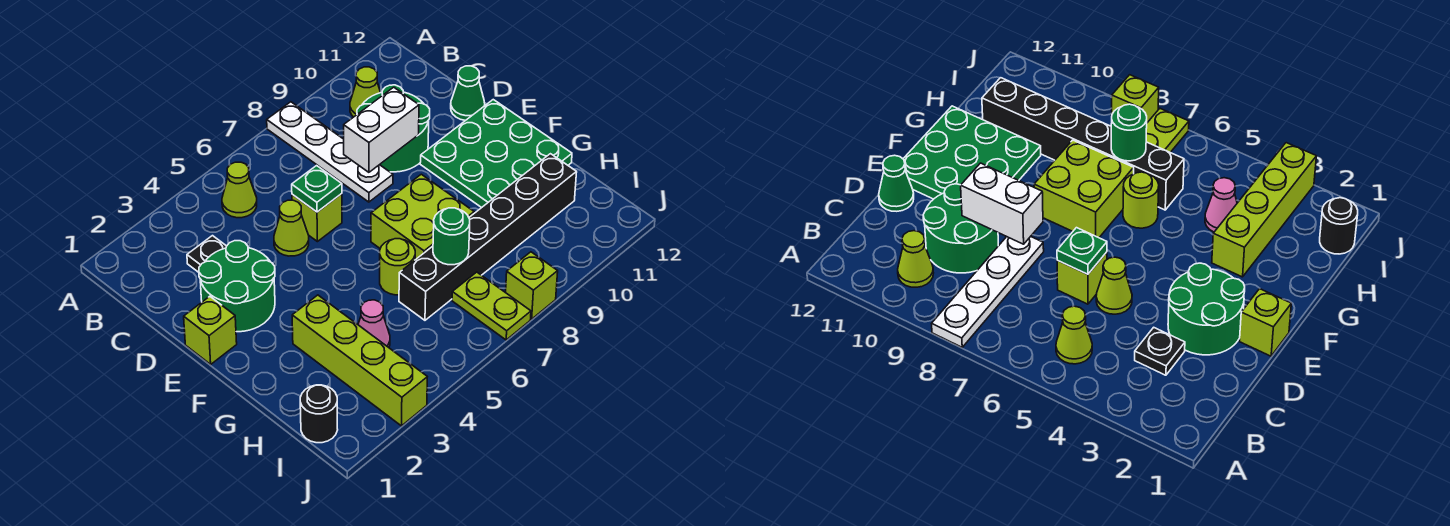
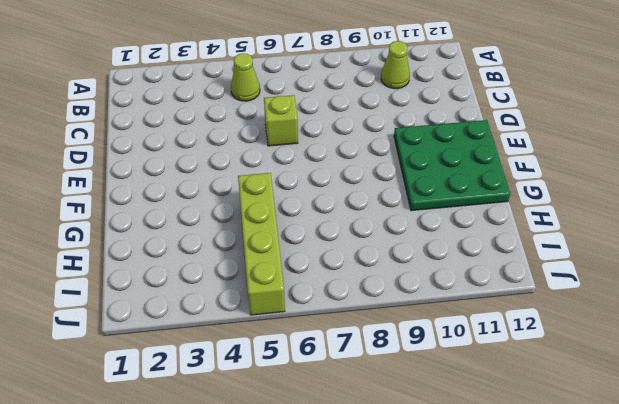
lime 1x4 brick [238,173,285,315] -> lime 1x4 brick moved to [292,295,427,426]
none -> white 1x4 plate [267,102,393,202]
none -> black 1x1 plate [187,236,226,272]
none -> green 2x2 round brick [357,85,430,172]

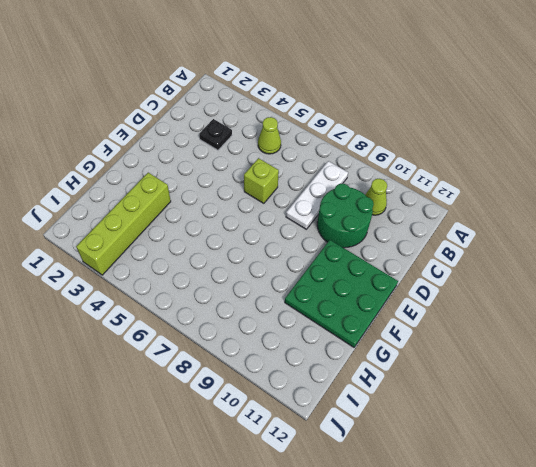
white 1x3 plate [286,161,348,229] -> white 1x4 plate [267,102,393,202]
none -> green 2x2 round brick [199,241,275,332]
none -> lime 1x1 cone [274,200,309,256]
none -> green 1x1 cone [451,66,485,121]

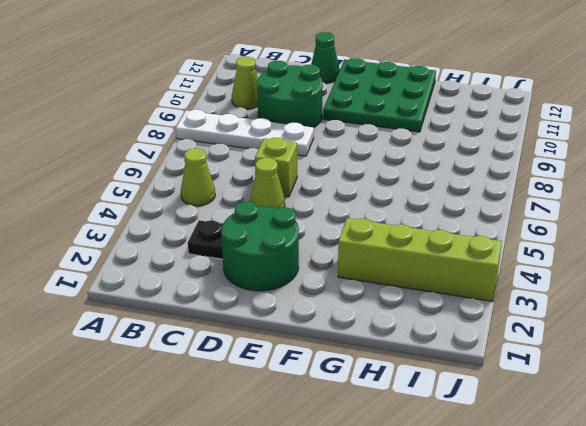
none -> lime 1x1 brick [184,296,237,364]
none -> lime 2x2 brick [371,174,474,260]
none -> lime 1x1 round brick [380,239,415,295]

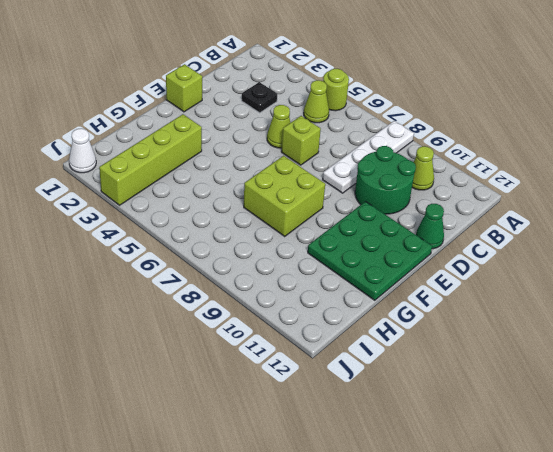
lime 1x1 round brick [323,69,349,111] -> lime 1x1 round brick moved to [380,239,415,295]
white 1x1 cone [69,129,96,173] -> none
none -> green 2x2 round brick [199,241,275,332]
none -> pink 1x1 cone [358,300,390,347]
none -> black 1x6 brick [399,154,577,320]

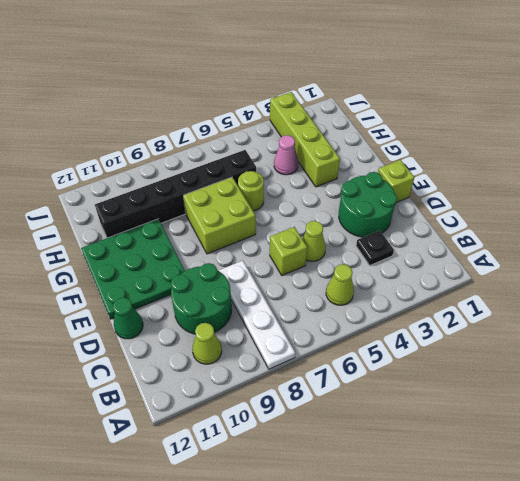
none -> black 1x1 round brick [300,385,338,443]
none -> lime 1x2 plate [452,272,531,340]
none -> lime 1x1 brick [506,252,558,319]

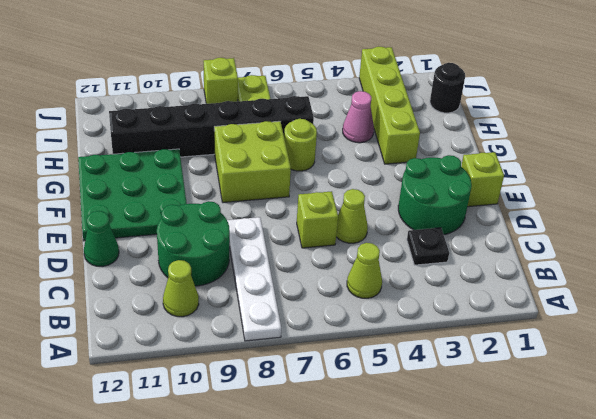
none -> green 1x1 plate [292,166,342,212]
none -> white 1x2 brick [344,87,419,172]
none -> green 1x1 round brick [433,208,470,265]

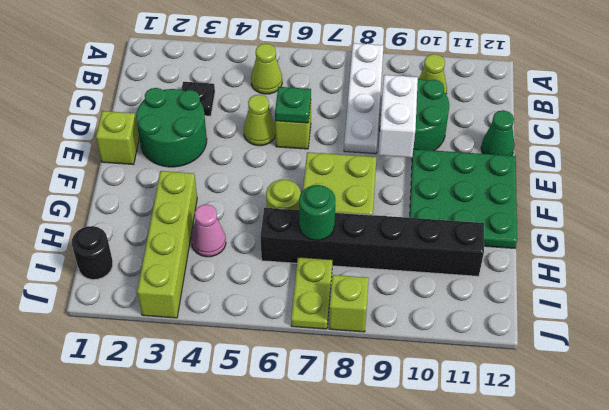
white 1x2 brick [378,75,418,158] -> white 1x2 brick turned to [344,87,419,172]

